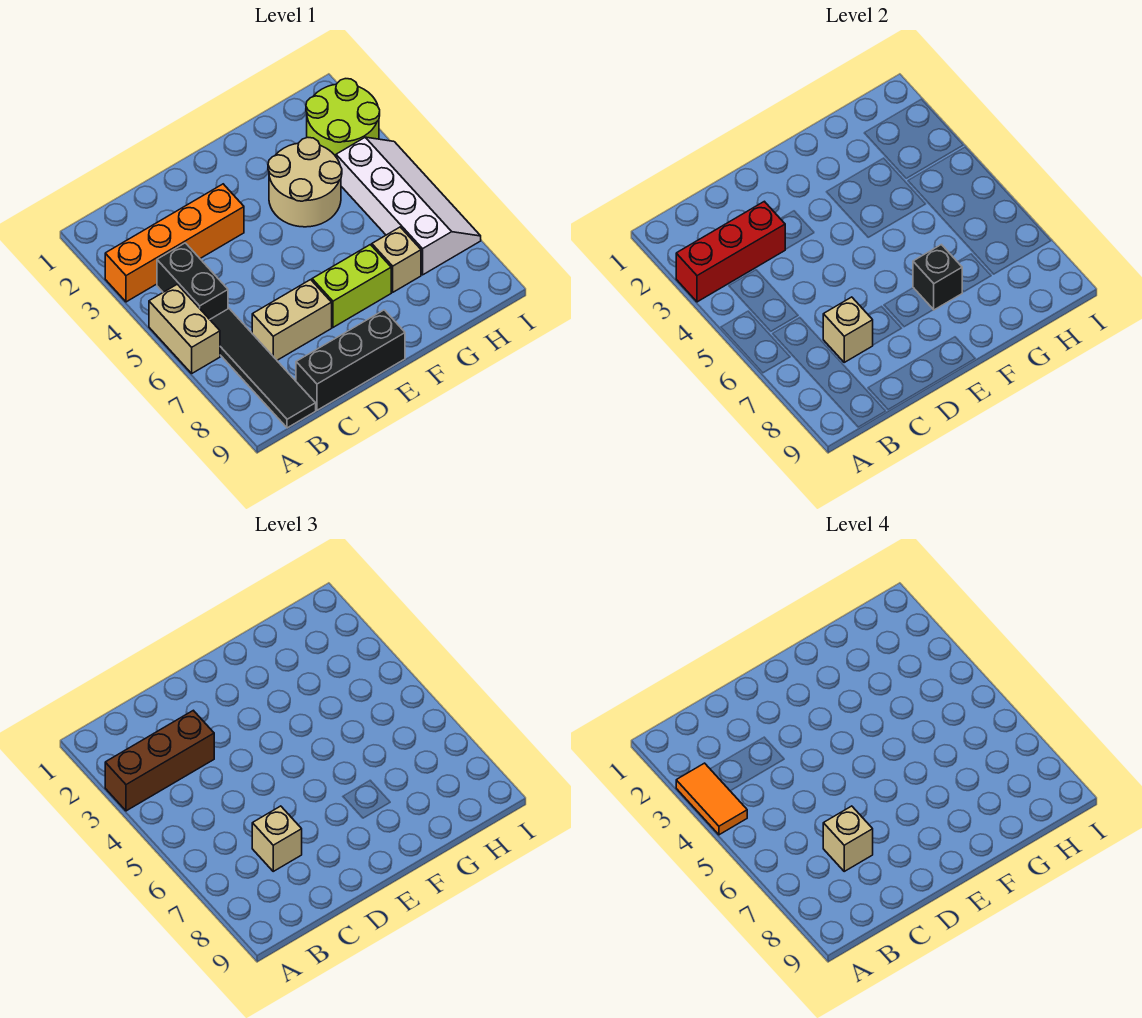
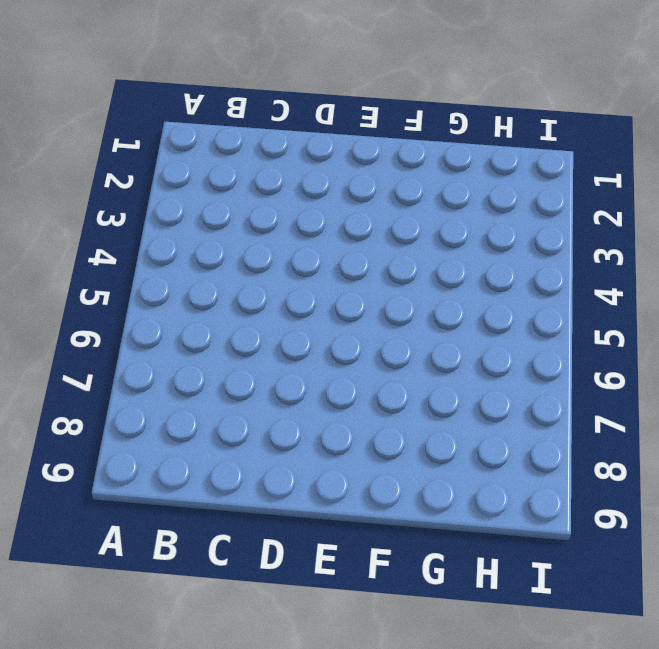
none -> orange 1x4 brick [105,184,244,302]
none -> tan 1x2 brick [149,284,220,373]
none -> black 1x2 brick [157,243,228,319]

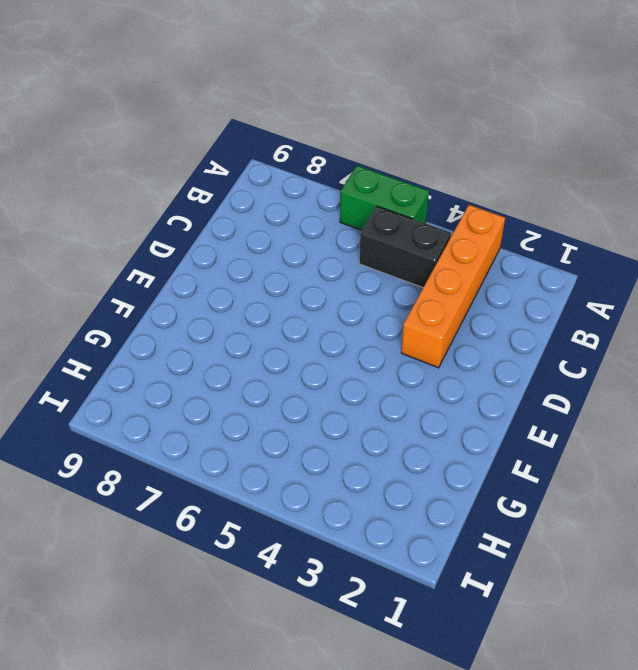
green 1x2 brick [340,166,429,230] -> tan 1x2 brick [149,284,220,373]
none -> black 1x4 tile [210,309,316,428]
none -> tan 1x2 brick [252,280,332,360]
none -> black 1x3 brick [296,310,405,410]

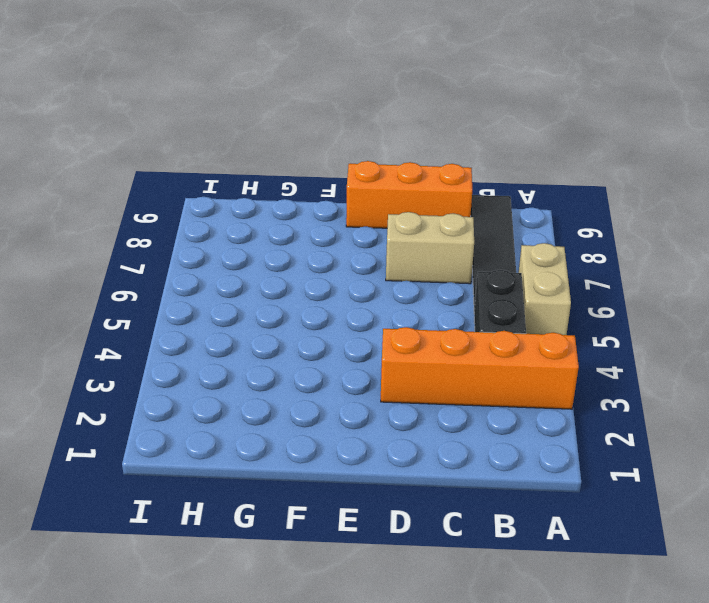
orange 1x3 brick [346,161,472,228] -> black 1x3 brick [296,310,405,410]
none -> lime 1x2 brick [312,245,391,327]
none -> tan 2x2 round brick [268,138,342,227]
none -> tan 1x1 brick [372,227,421,292]

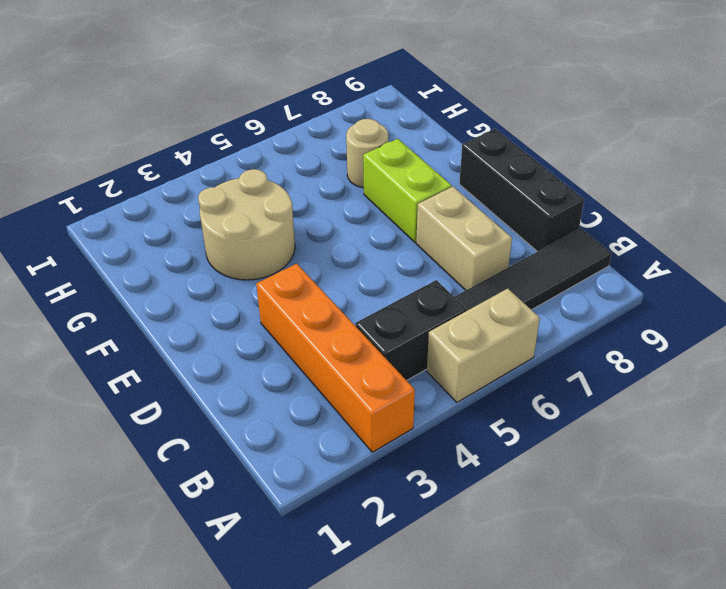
tan 1x1 round brick [346,119,388,188] -> tan 1x1 brick [372,227,421,292]
none -> lime 2x2 round brick [306,79,380,156]
none -> white 2x4 slope [336,137,481,275]
none -> red 1x3 brick [676,201,785,302]

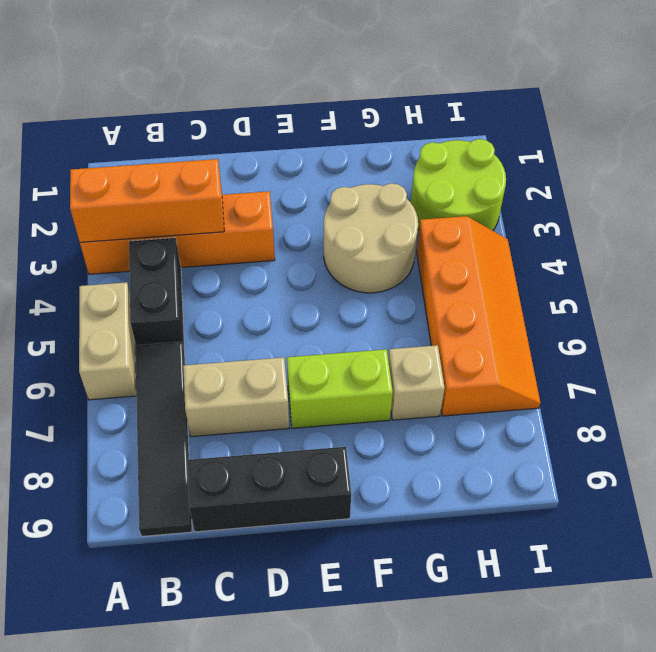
orange 1x3 brick [70,159,224,242] -> red 1x3 brick [676,201,785,302]
orange 2x4 slope [417,216,540,416] -> white 2x4 slope [336,137,481,275]
none -> tan 1x1 brick [823,297,873,362]
none -> black 1x1 brick [913,245,962,310]
none -> brown 1x3 brick [105,710,214,811]

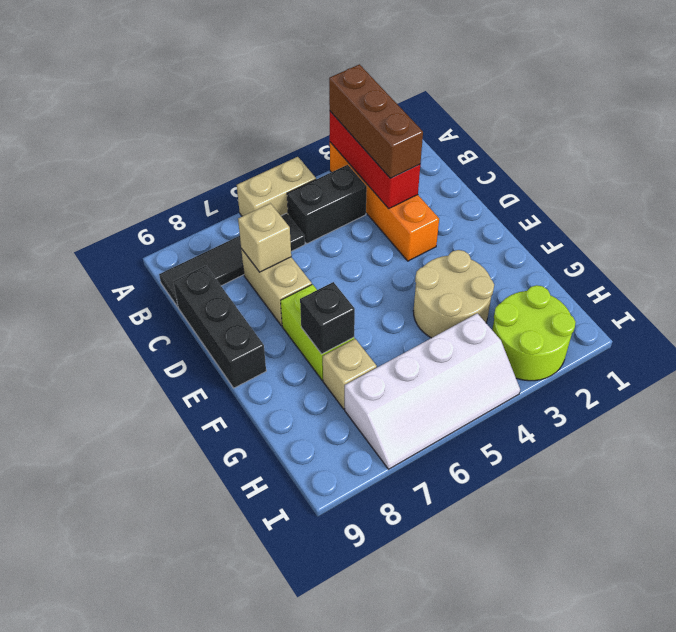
none -> tan 1x1 brick [252,806,302,871]
none -> orange 1x2 tile [676,763,747,835]
none -> tan 1x1 brick [823,806,873,871]

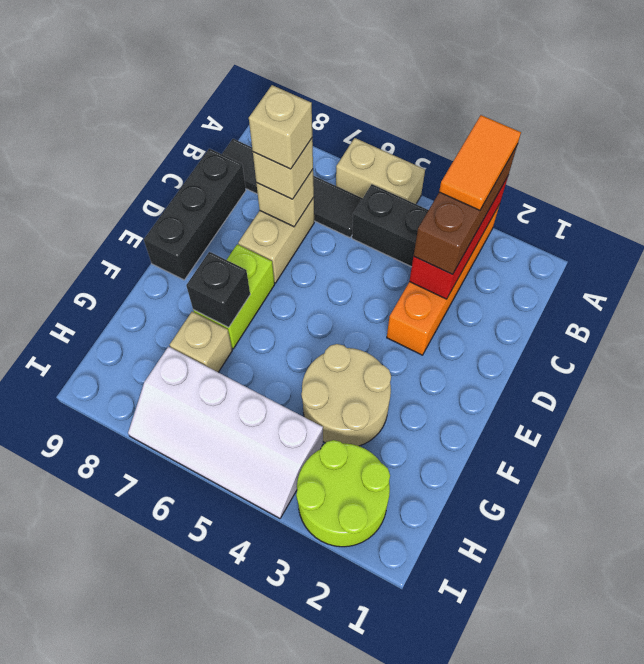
orange 1x2 tile [439,115,521,210] -> orange 1x2 tile turned to [676,763,747,835]

